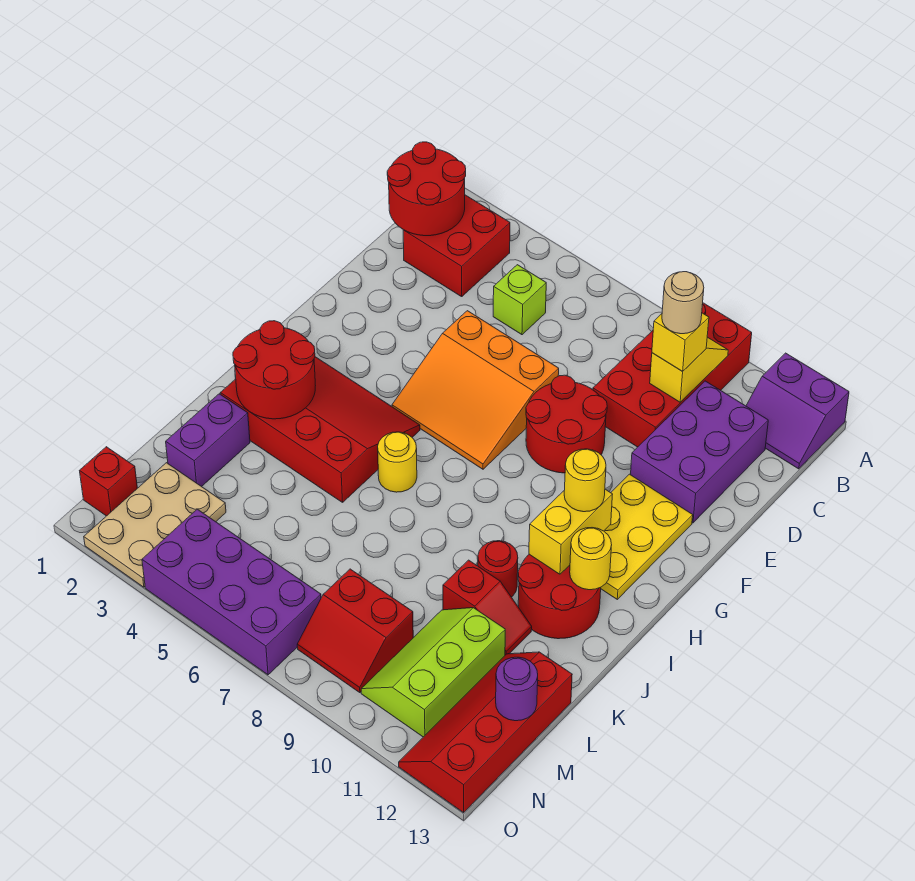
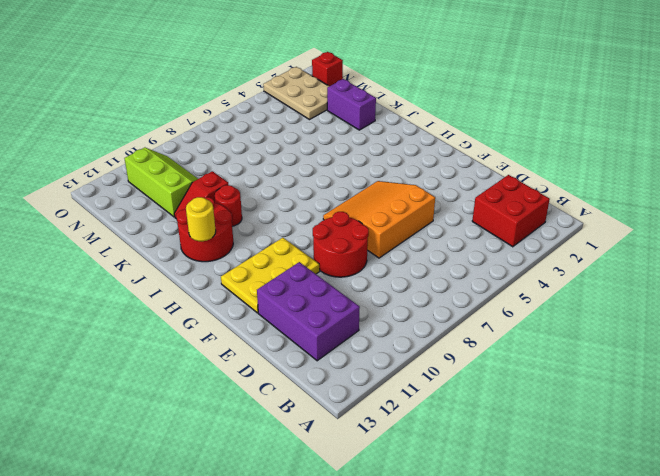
yellow 2x3 plate [221,238,320,313] -> yellow 2x3 plate turned to [601,474,693,599]
none -> red 2x4 brick [593,303,752,447]
none -> purple 2x2 slope [746,353,849,469]
none -> lime 1x1 brick [493,265,546,335]

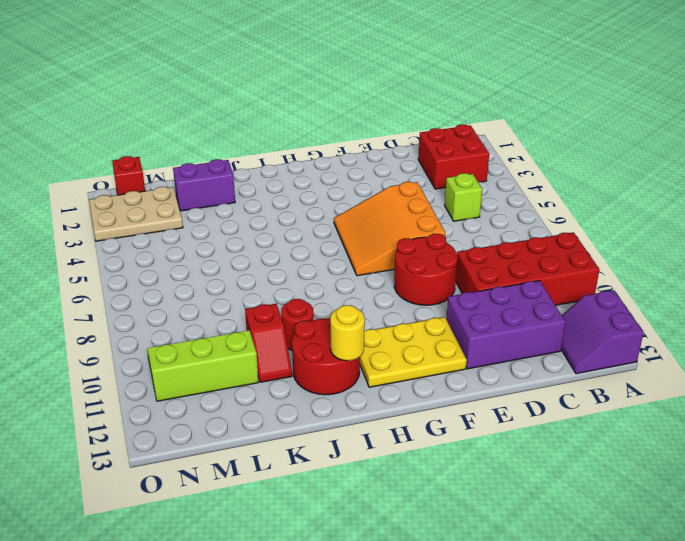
none -> red 3x4 slope [221,357,420,502]
none -> yellow 1x1 round brick [378,432,417,492]
none -> red 2x4 slope [399,652,572,813]

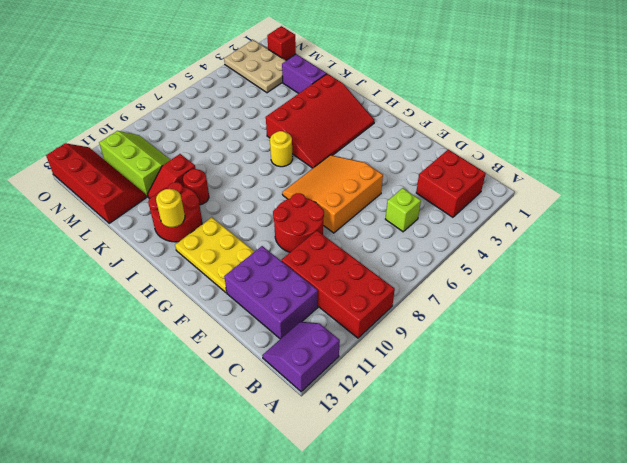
none -> red 2x2 slope [297,569,413,693]
none -> purple 2x4 brick [142,509,321,675]
none -> red 2x2 round brick [387,142,466,236]

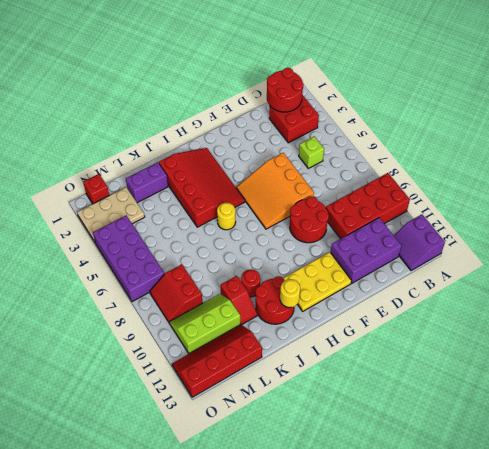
none -> yellow 1x2 slope [650,337,728,402]
none -> yellow 1x2 brick [529,489,613,574]
none -> red 2x2 round brick [233,321,315,419]

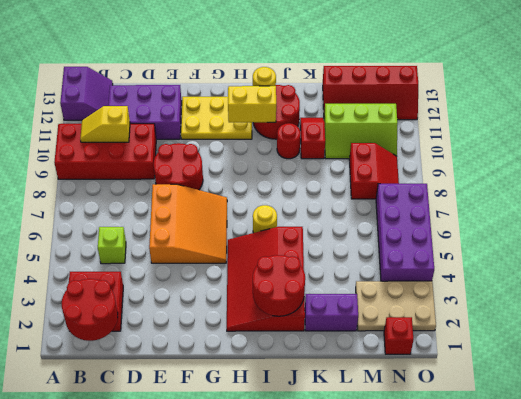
none -> purple 1x1 round brick [496,657,538,721]
none -> yellow 1x1 brick [652,313,709,371]
none -> yellow 1x1 round brick [564,449,606,512]

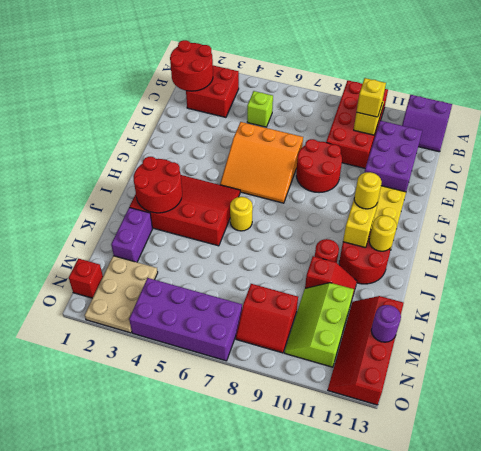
none -> tan 1x1 round brick [662,272,704,334]

